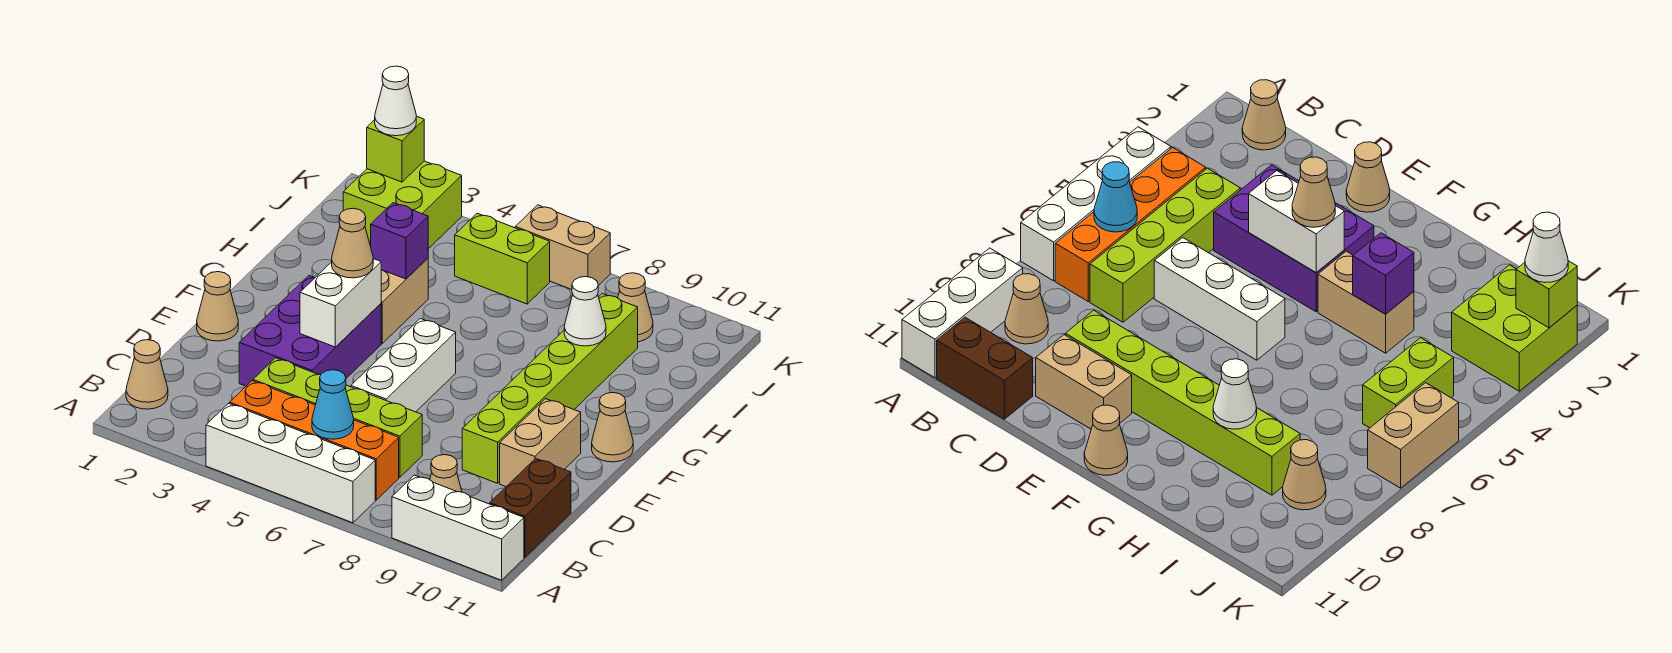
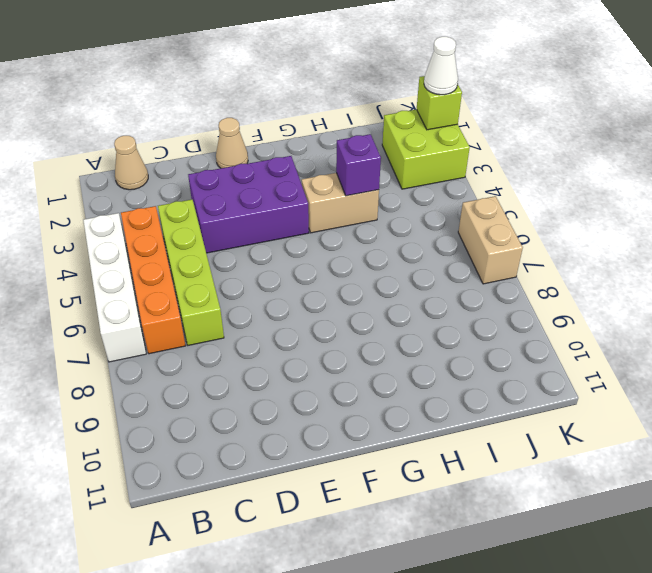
none -> white 1x3 brick [392,475,524,580]
none -> tan 1x1 cone [430,455,462,492]
none -> brown 1x2 brick [490,458,571,557]

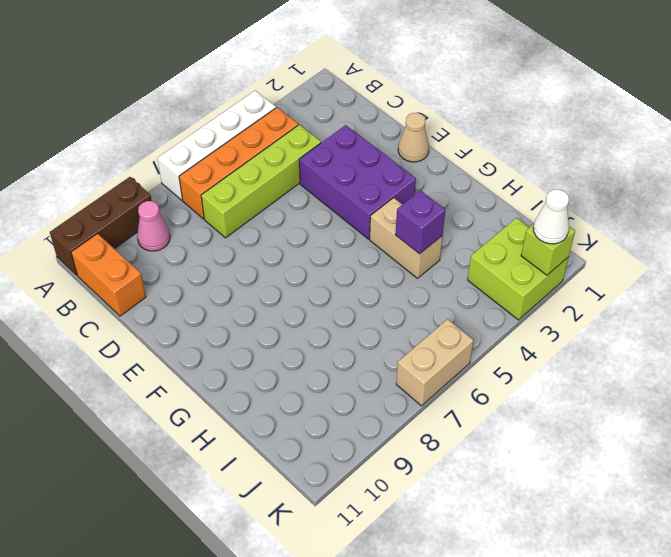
brown 1x3 brick [50,177,152,275] -> white 1x3 brick [392,475,524,580]
pink 1x1 cone [137,201,170,251] -> tan 1x1 cone [430,455,462,492]
orange 1x2 brick [71,234,146,316] -> brown 1x2 brick [490,458,571,557]
none -> tan 1x1 cone [126,340,168,409]
none -> white 1x3 brick [351,319,456,412]
none -> lime 1x6 brick [462,293,638,483]

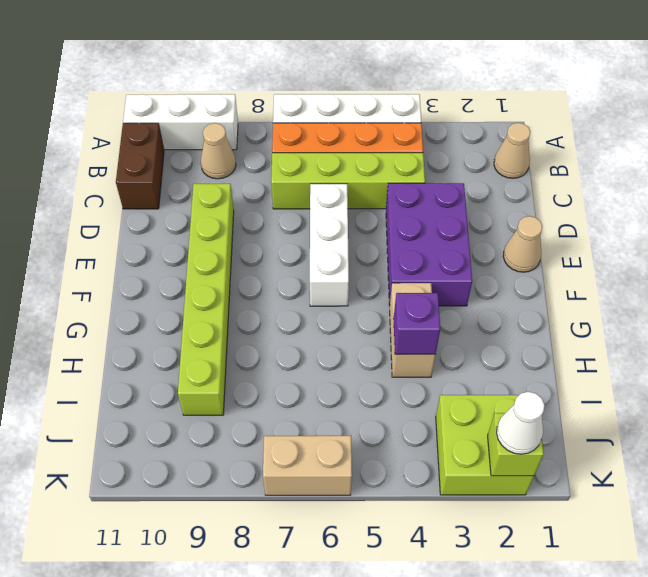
none -> tan 1x2 brick [500,399,581,487]
none -> tan 1x1 cone [592,393,633,462]
none -> lime 1x2 brick [455,213,550,304]

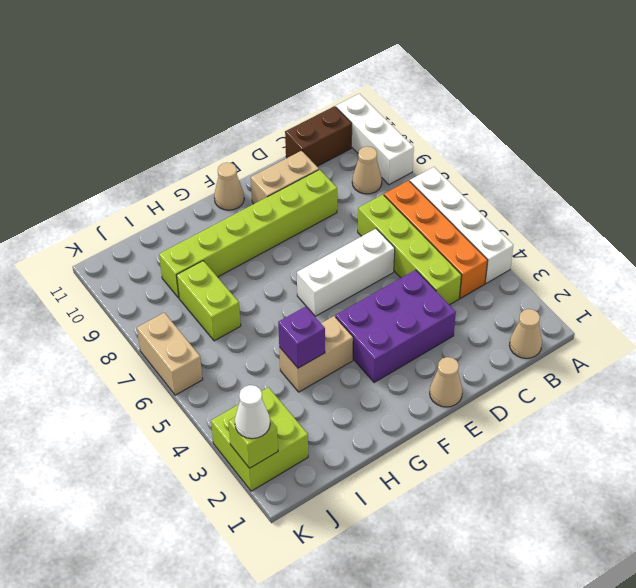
lime 1x2 brick [177,261,241,341] -> lime 1x2 brick moved to [455,213,550,304]
none -> tan 1x1 cone [618,273,653,342]
none -> cyan 1x1 cone [312,370,354,439]
none -> white 1x2 brick [300,259,381,347]

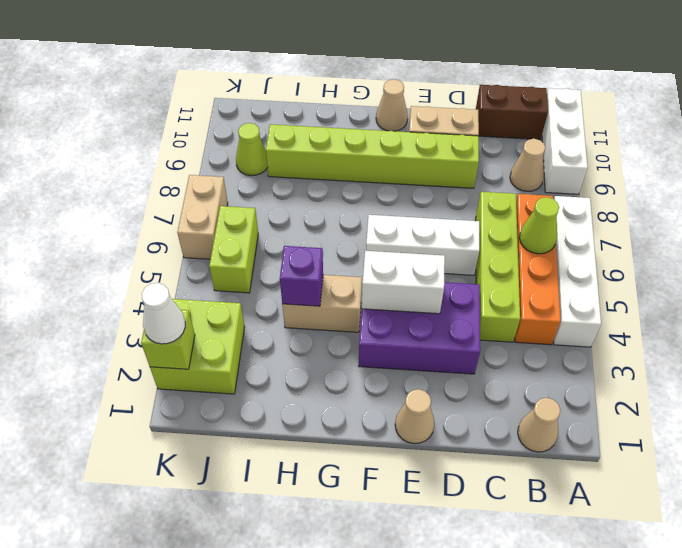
lime 1x1 cone [519,197,559,254] -> cyan 1x1 cone [312,370,354,439]
lime 1x1 cone [236,123,268,176] -> tan 1x1 cone [618,273,653,342]
none -> white 1x1 cone [564,277,606,346]
none -> tan 1x1 cone [332,208,373,278]

